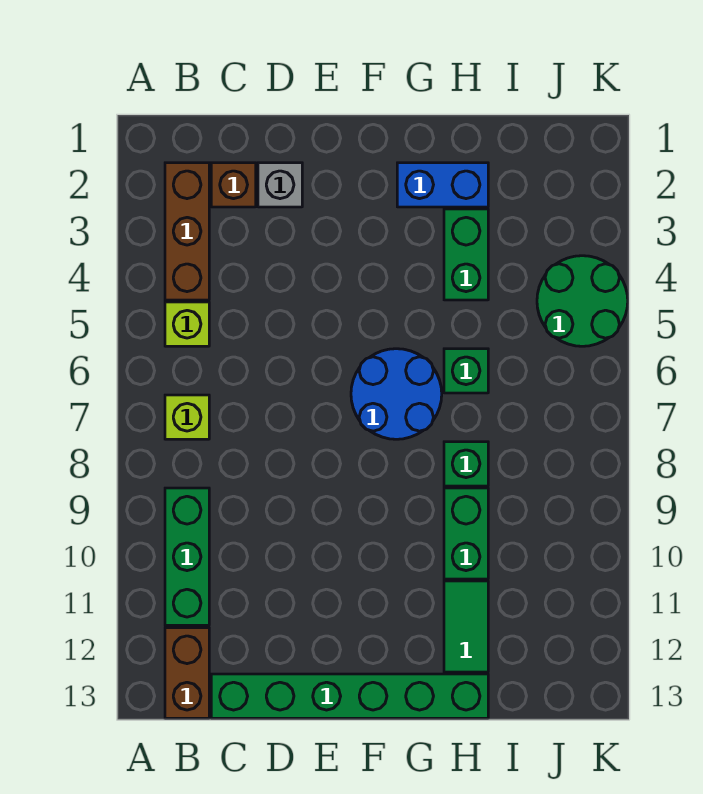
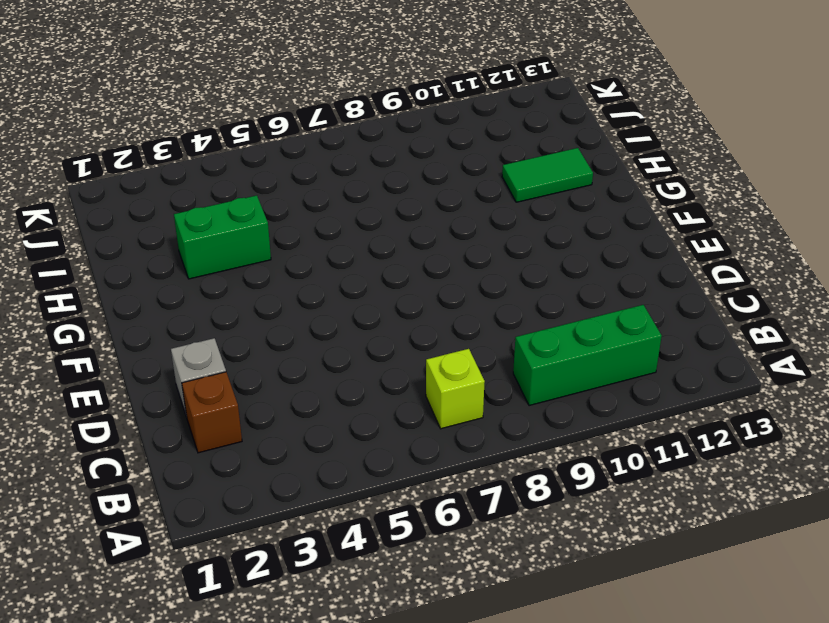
none -> brown 1x3 brick [165,163,209,300]
none -> lime 1x1 brick [165,302,209,346]
none -> brown 1x2 brick [165,628,209,718]

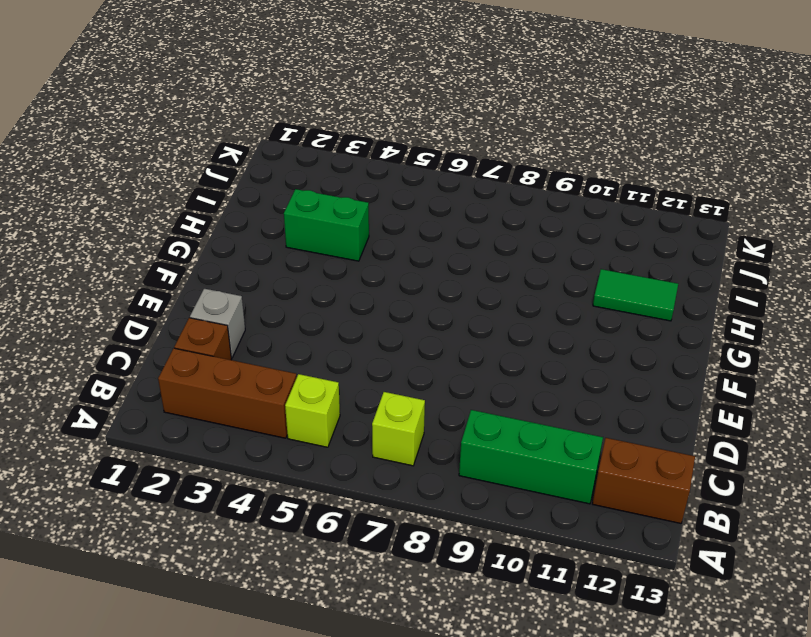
none -> green 1x6 brick [211,674,488,718]
none -> blue 2x2 round brick [351,349,442,439]
none -> blue 1x2 brick [397,163,488,207]

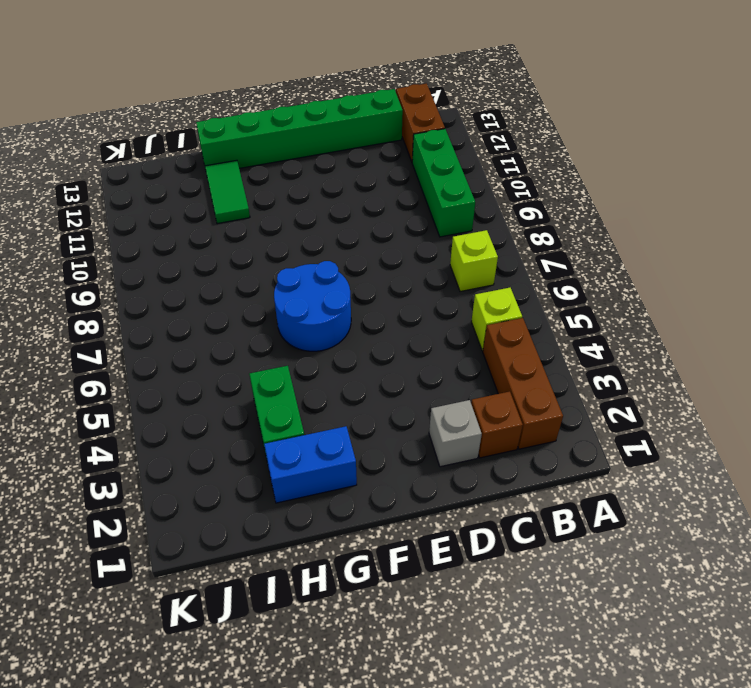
none -> green 1x1 brick [444,349,488,393]
none -> green 1x1 brick [444,442,488,486]
none -> green 1x2 brick [444,488,488,579]

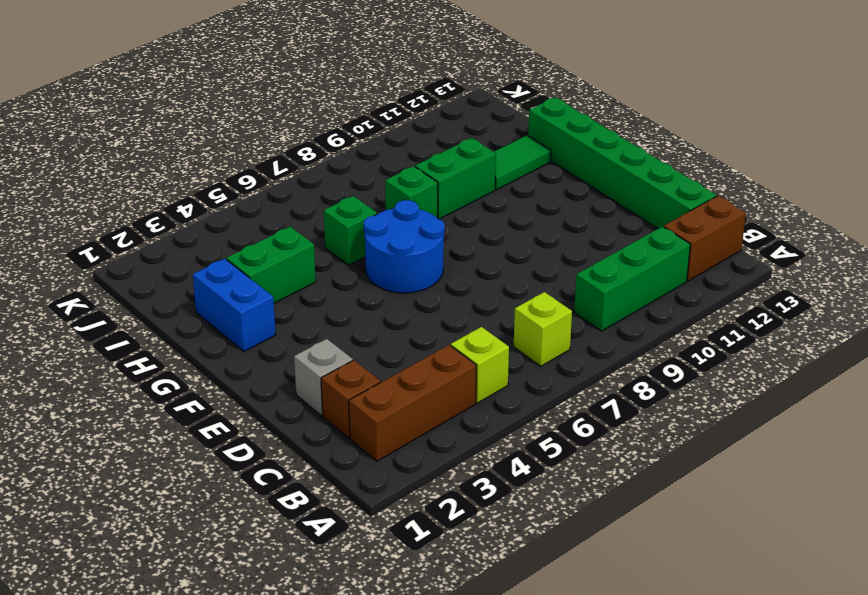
none -> green 2x2 round brick [537,256,628,346]

